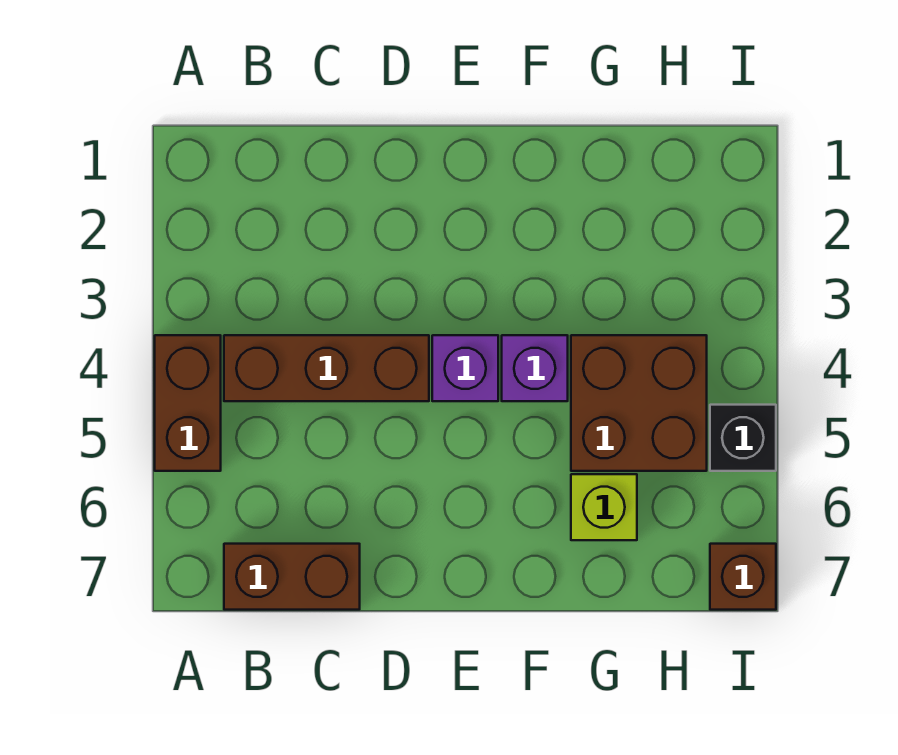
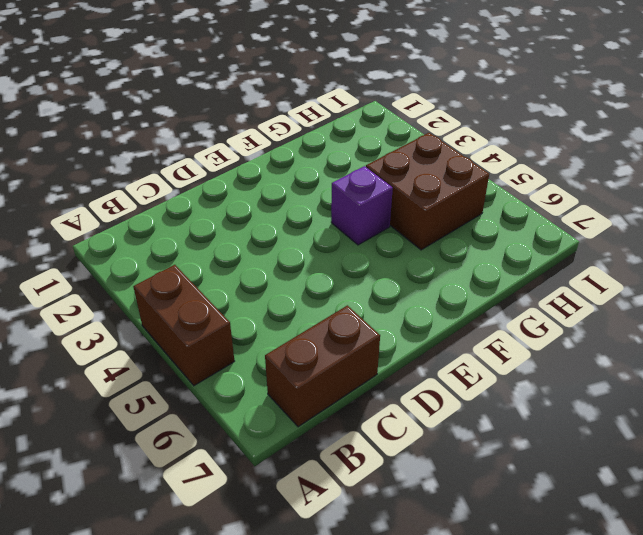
none -> brown 1x3 brick [224,335,429,401]
none -> purple 1x1 brick [432,335,498,401]

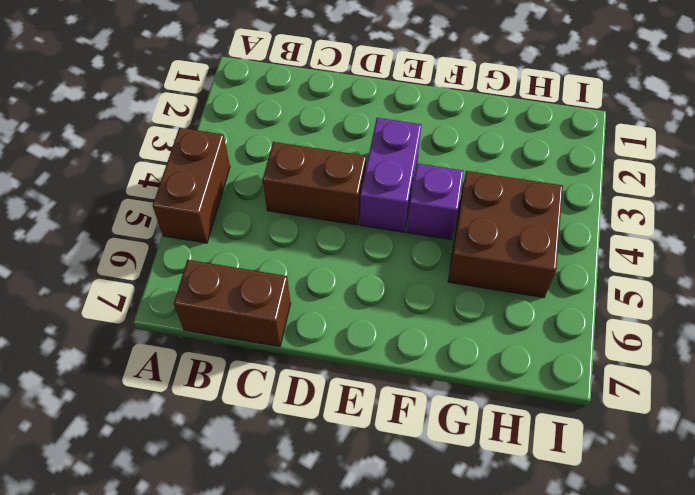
brown 1x2 brick [263,142,366,225] -> brown 1x3 brick [224,335,429,401]
purple 1x2 brick [360,118,422,232] -> purple 1x1 brick [432,335,498,401]
none -> lime 1x1 brick [571,474,637,540]
none -> black 1x1 brick [710,405,776,471]

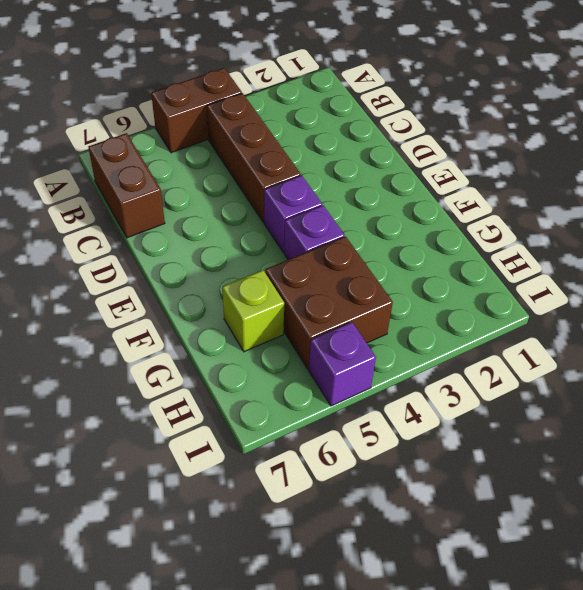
purple 1x1 brick [309,322,376,406] -> black 1x1 brick [710,405,776,471]
none -> brown 1x1 brick [710,544,776,610]

